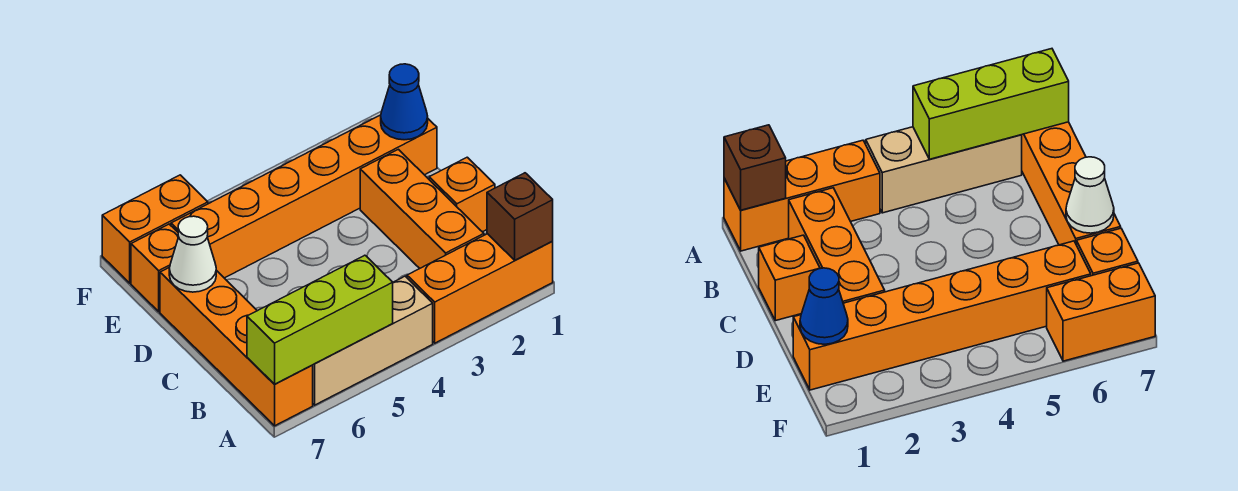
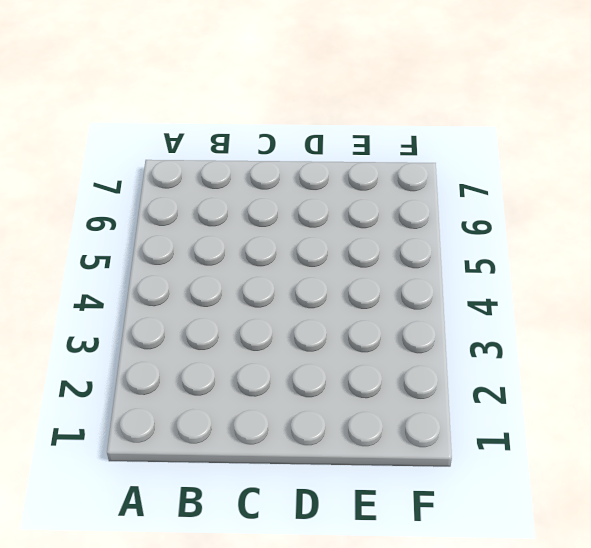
none -> orange 1x3 brick [407,234,553,343]
none -> tan 1x3 brick [313,276,433,405]
none -> orange 1x4 brick [160,267,313,426]

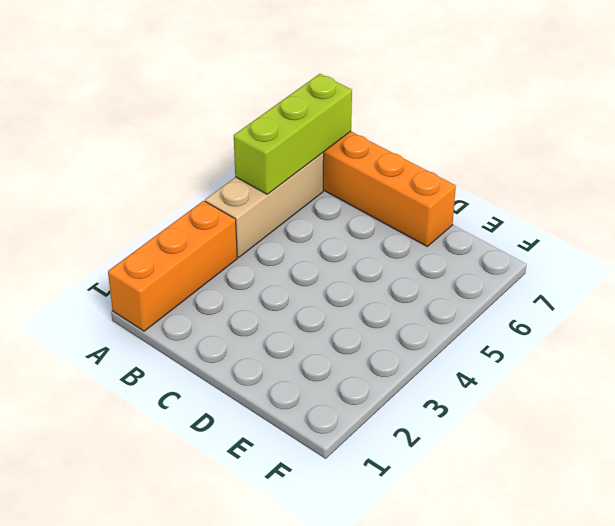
none -> orange 1x3 brick [360,149,484,268]
none -> orange 1x1 brick [429,157,495,232]
none -> orange 1x6 brick [171,115,437,278]

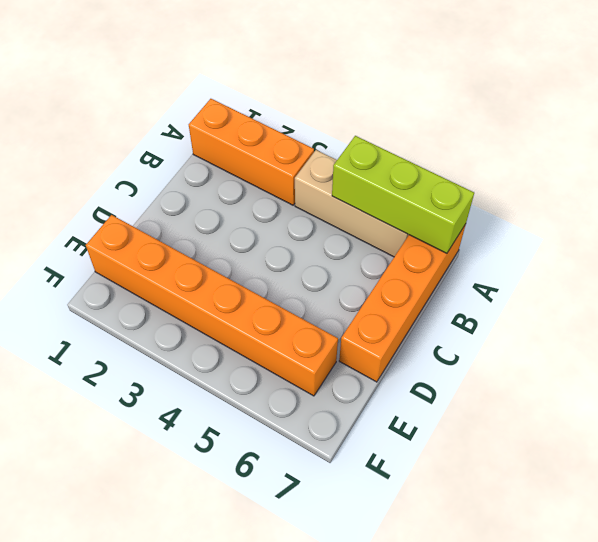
none -> orange 1x3 brick [360,149,484,268]
none -> orange 1x1 brick [429,157,495,232]
none -> orange 1x1 brick [131,224,179,312]

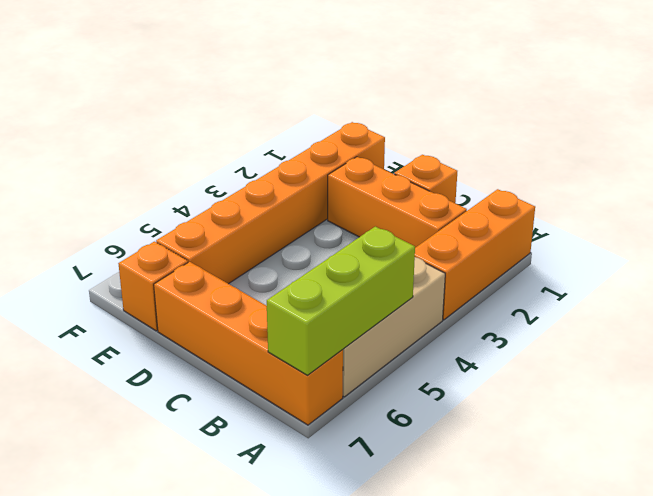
none -> orange 1x2 brick [102,175,208,283]
none -> brown 1x1 brick [487,173,553,260]
none -> white 1x1 cone [169,216,216,292]

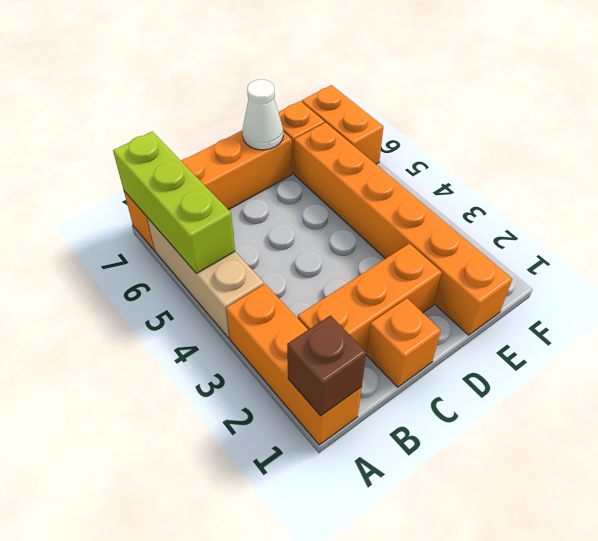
none -> blue 1x1 cone [381,64,428,140]

